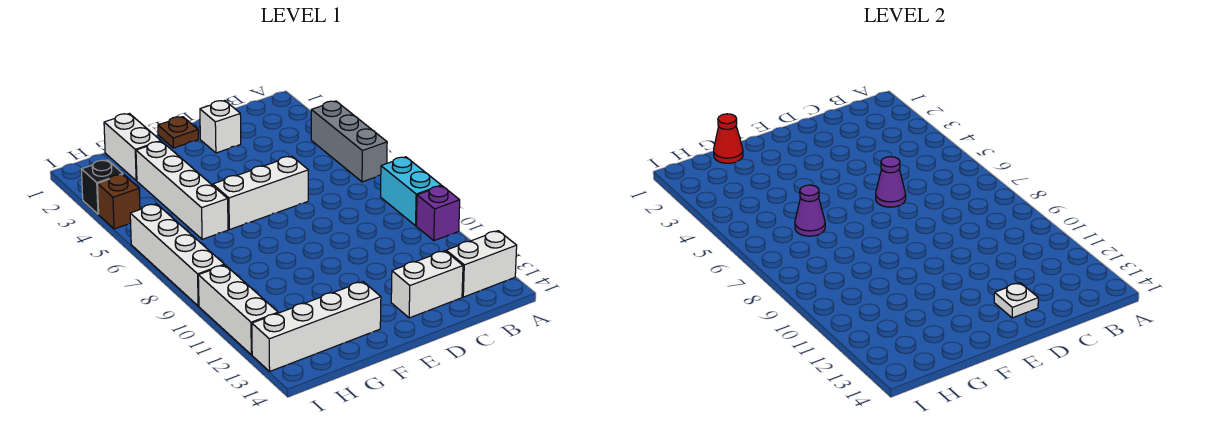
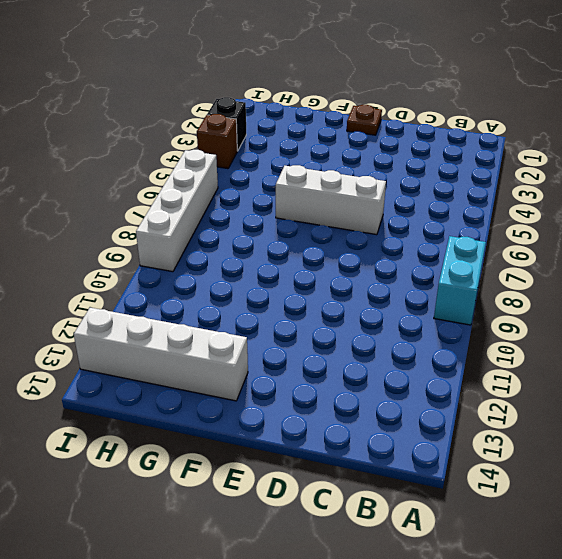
none -> grey 1x3 brick [311,101,387,182]
none -> purple 1x1 brick [416,186,460,241]
none -> white 1x2 brick [446,231,517,297]

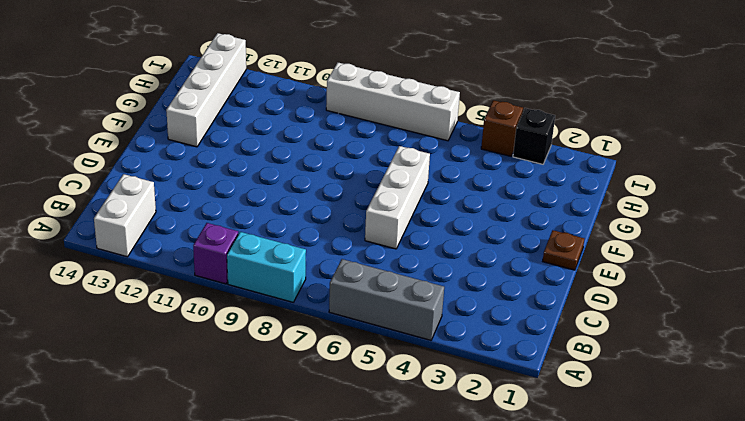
none -> white 1x2 brick [391,251,463,318]
none -> white 1x1 brick [200,100,241,153]
none -> white 1x2 brick [104,114,161,181]

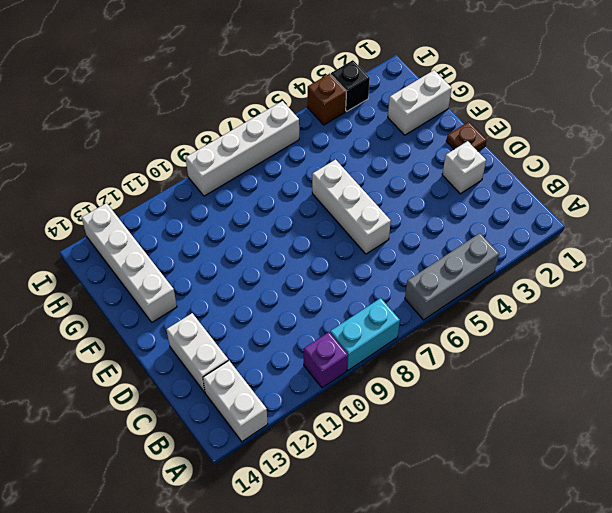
none -> white 1x4 brick [136,141,228,239]
none -> white 1x3 brick [198,265,278,355]
none -> purple 1x1 cone [876,157,906,207]

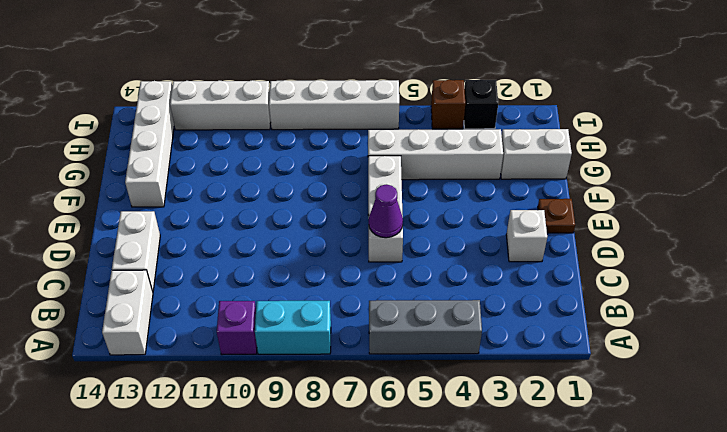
none -> white 1x1 plate [994,283,1038,318]
none -> red 1x1 cone [714,114,743,163]
none -> purple 1x1 cone [795,185,825,236]

